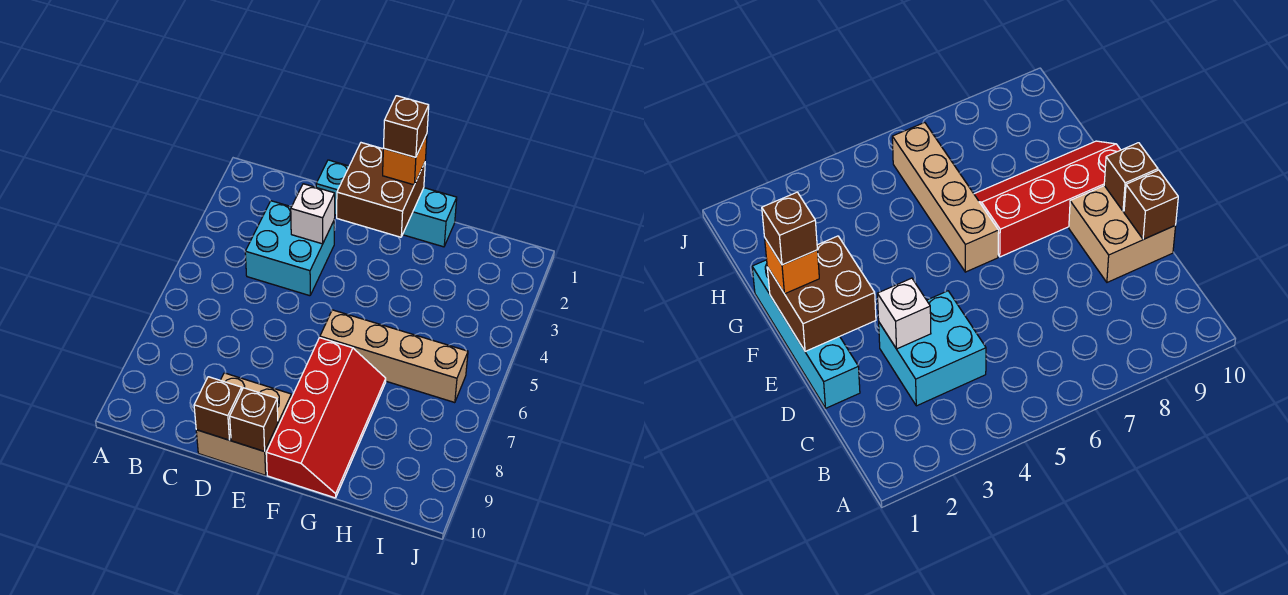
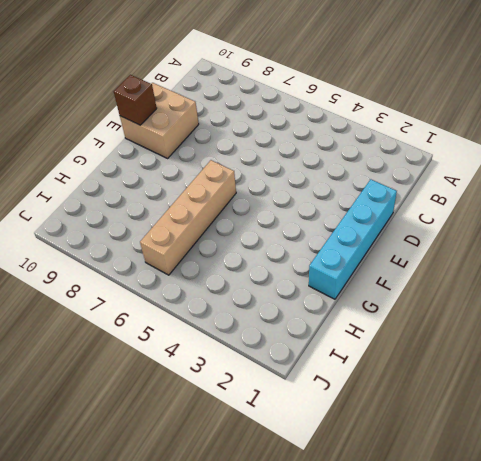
none -> cyan 2x2 brick [245,201,334,296]
none -> red 2x4 slope [266,338,386,498]

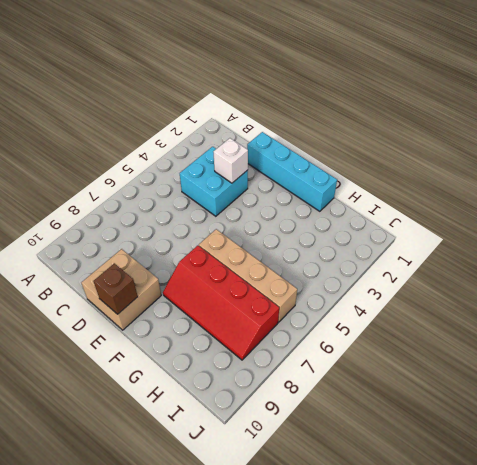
red 2x4 slope [163,246,279,360] -> red 2x4 slope turned to [266,338,386,498]
none -> brown 1x1 brick [194,377,242,440]
none -> brown 2x2 brick [337,143,425,237]

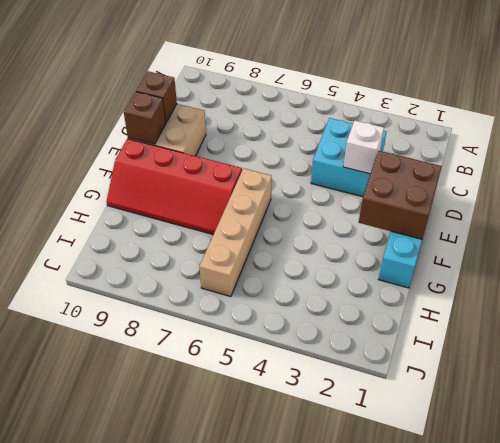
none -> orange 1x1 brick [383,134,427,185]
none -> brown 1x1 brick [384,96,429,157]

